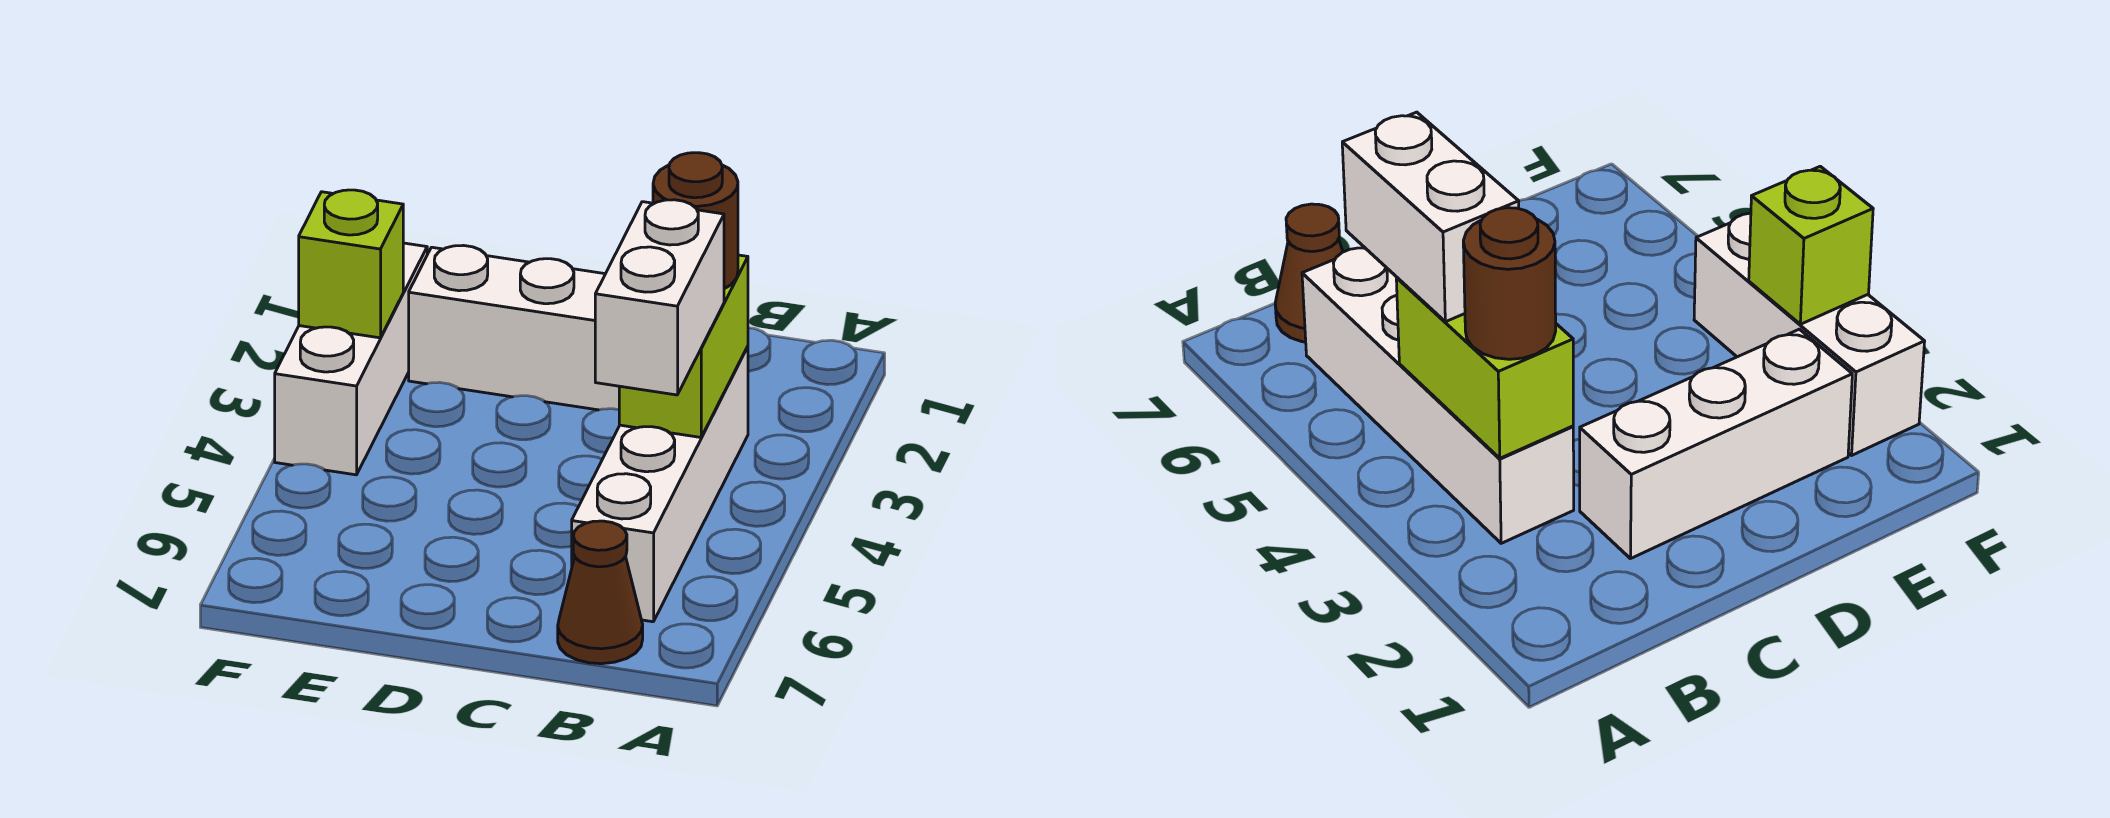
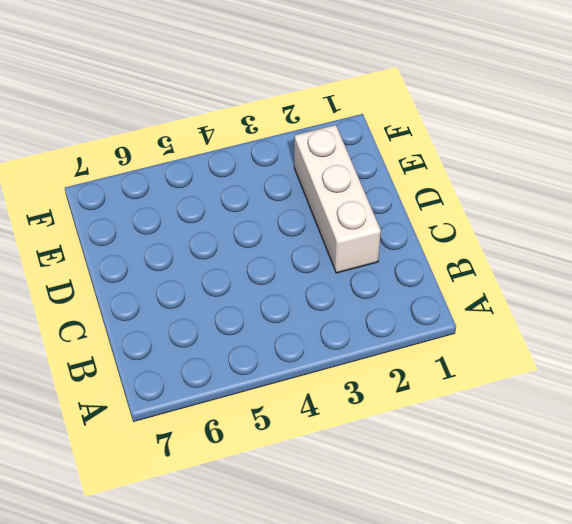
none -> white 1x4 brick [572,347,748,622]
none -> brown 1x1 cone [558,521,643,664]

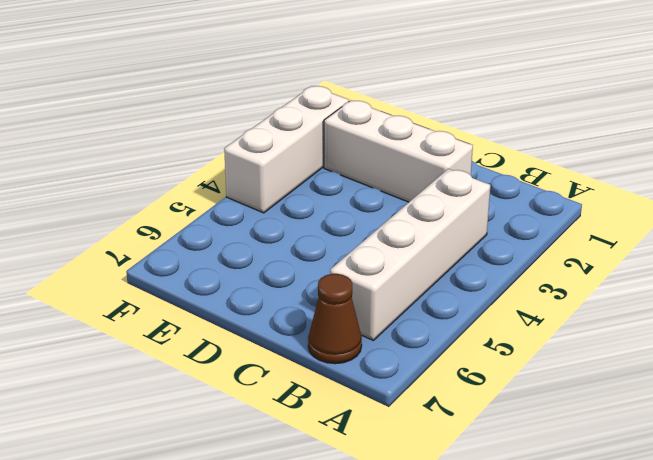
none -> lime 1x2 brick [619,255,748,437]
none -> lime 1x1 brick [299,190,403,338]

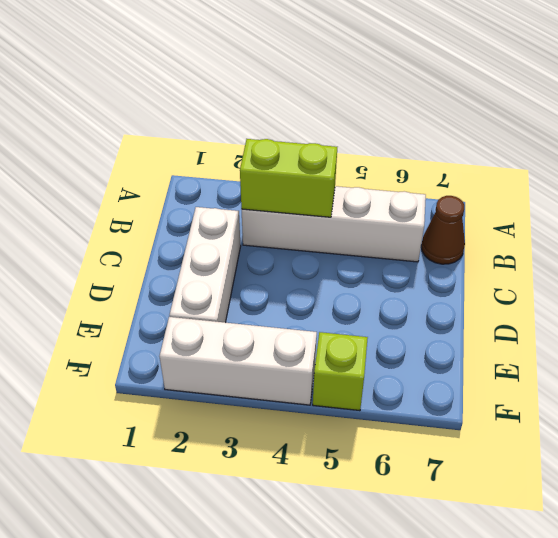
lime 1x1 brick [313,332,368,411] -> lime 1x1 brick moved to [299,190,403,338]
none -> brown 1x1 round brick [653,153,738,289]
none -> white 1x2 brick [595,200,724,395]

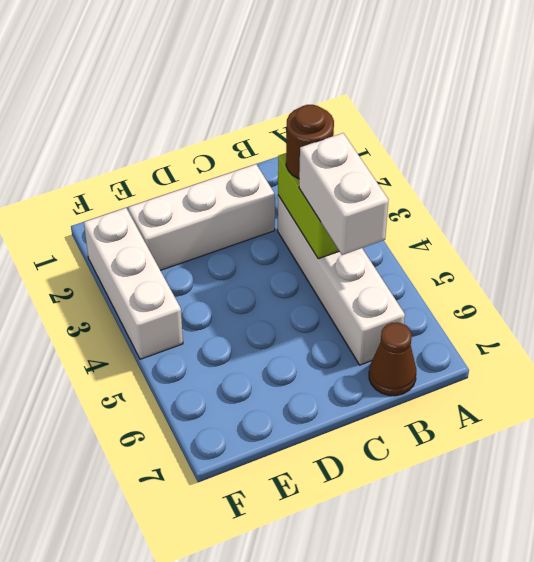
none -> lime 1x1 brick [299,190,403,338]

